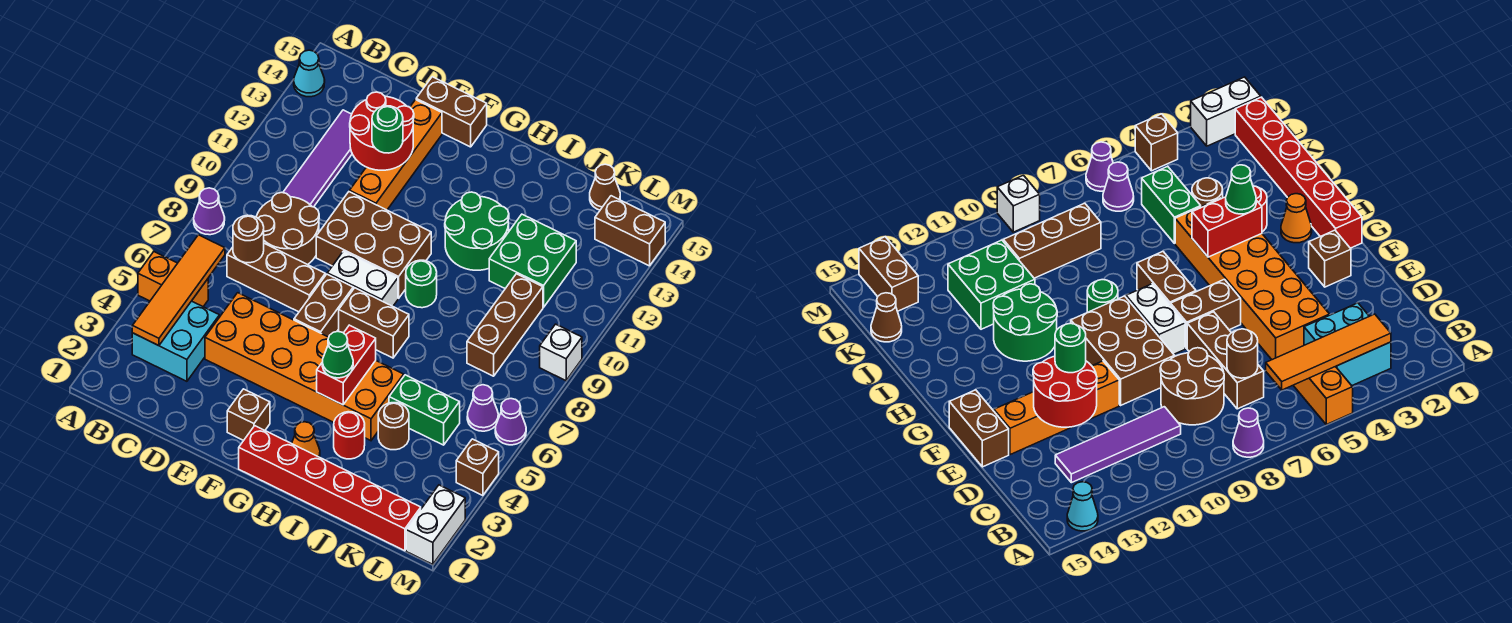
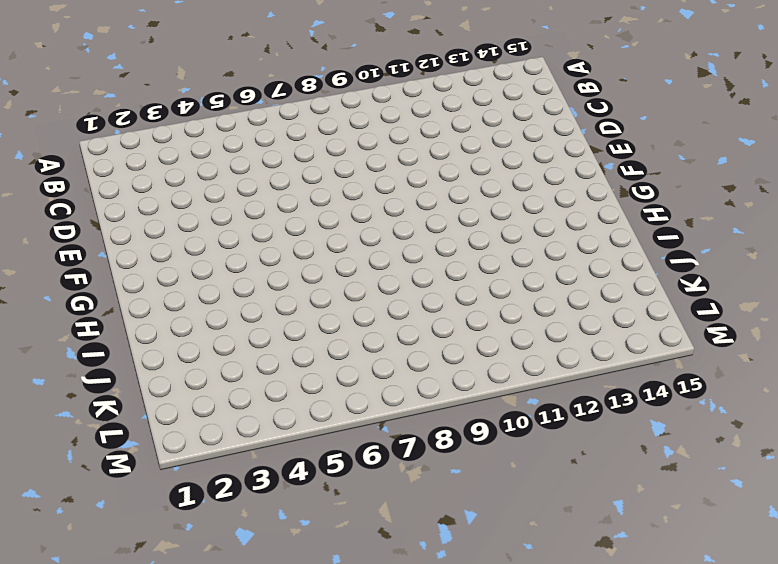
none -> orange 1x2 brick [138,252,208,307]
none -> purple 1x1 cone [194,188,225,235]
none -> cyan 1x1 cone [294,50,325,97]
none -> cyan 2x2 brick [132,301,219,381]

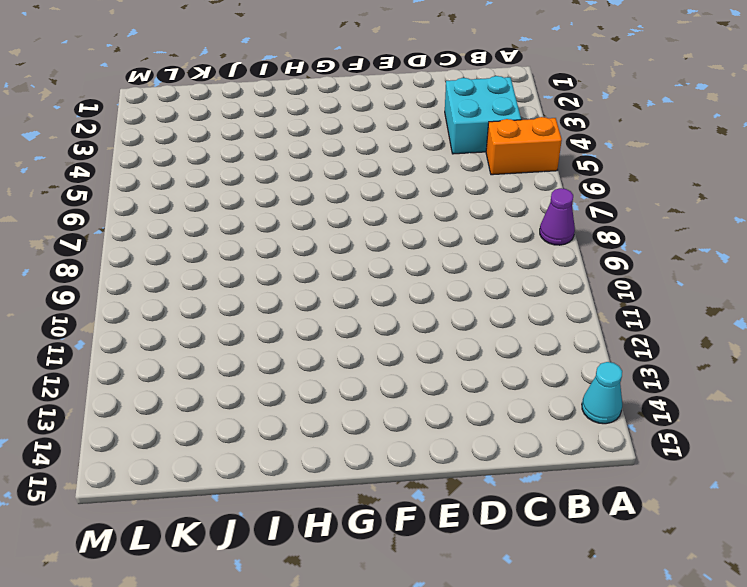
none -> brown 1x3 brick [227,243,325,312]
none -> brown 2x2 round brick [256,192,319,265]
none -> purple 1x4 tile [283,110,352,207]
none -> orange 2x6 brick [205,293,404,441]

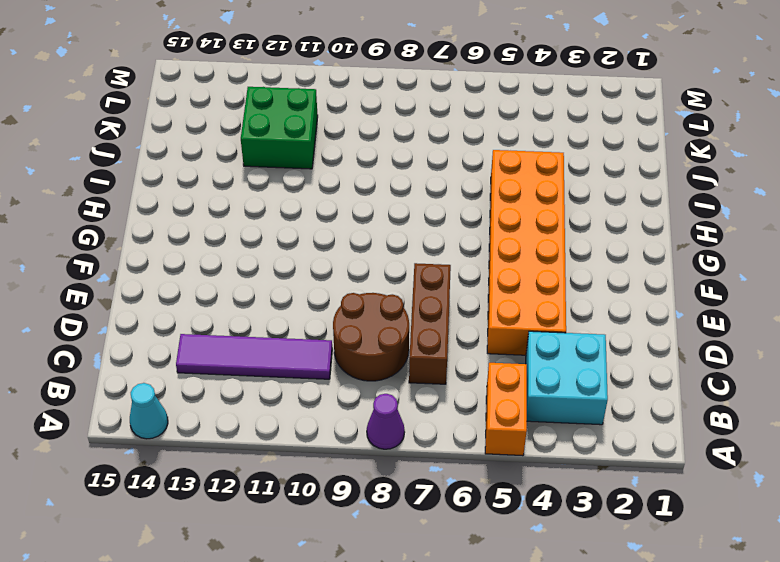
none -> brown 2x3 brick [316,192,431,298]
none -> orange 1x4 brick [350,100,442,210]
none -> brown 1x2 brick [416,77,487,147]
none -> brown 1x1 brick [227,389,270,441]

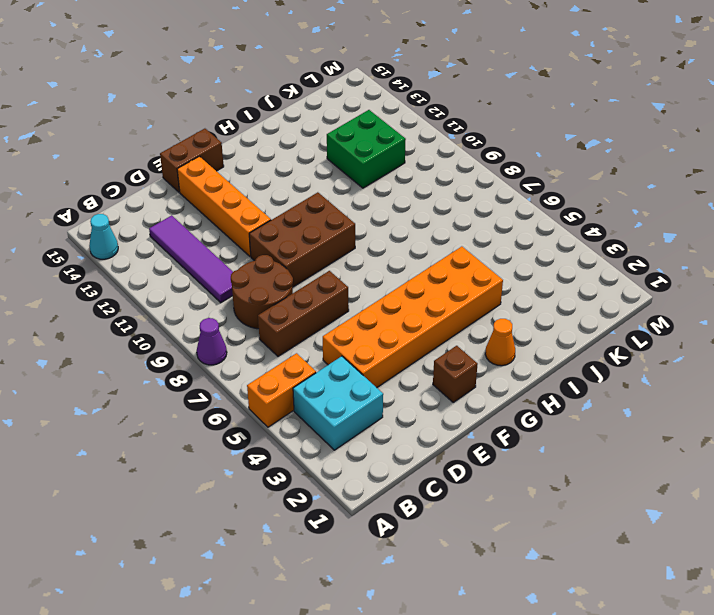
none -> brown 1x2 brick [294,274,353,337]
none -> white 1x2 brick [327,251,398,306]
none -> red 1x6 brick [239,426,421,551]
none -> brown 1x2 brick [339,288,409,358]

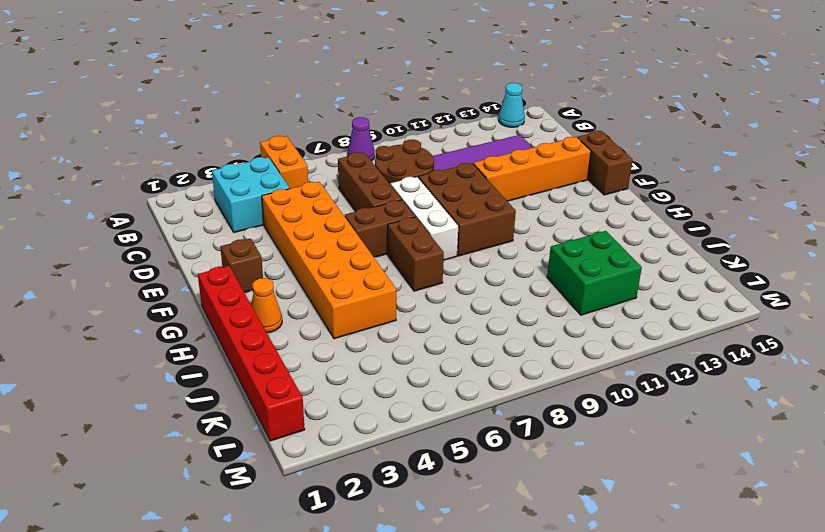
white 1x3 brick [390,177,459,260] -> white 1x2 brick [327,251,398,306]
none -> green 1x1 round brick [406,260,437,308]
none -> green 2x2 round brick [445,192,509,270]
none -> red 1x1 round brick [334,412,365,459]
none -> brown 1x1 round brick [378,403,409,450]

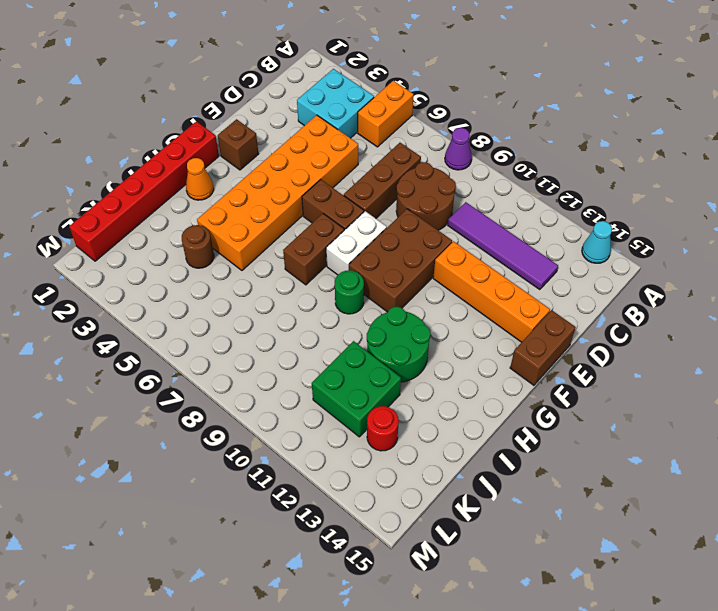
red 1x1 round brick [367,406,399,451] -> red 1x1 round brick moved to [334,412,365,459]
none -> green 1x2 brick [389,375,460,445]
none -> brown 1x3 brick [467,274,543,376]
none -> brown 1x1 cone [590,164,620,210]
none -> purple 1x1 cone [467,385,498,431]

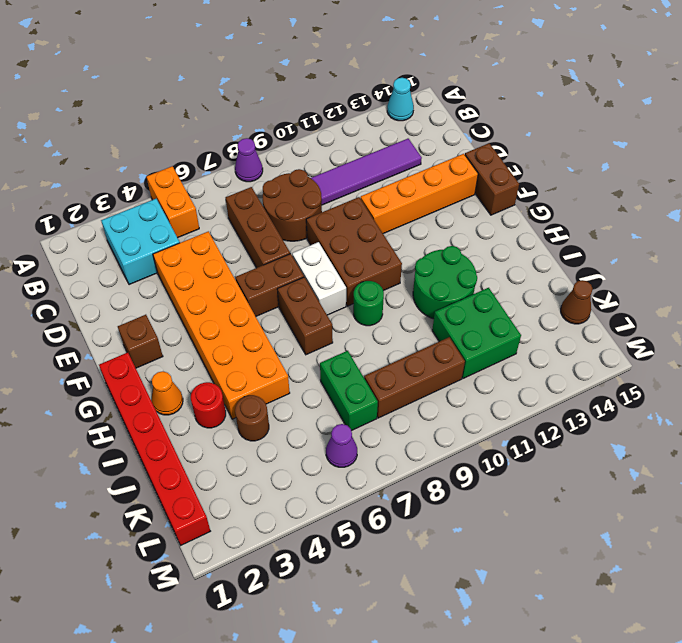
green 1x2 brick [320,351,378,431] -> green 1x2 brick moved to [389,375,460,445]
none -> brown 1x2 brick [595,196,665,266]
none -> white 1x2 brick [406,485,465,564]
none -> brown 1x1 brick [456,439,499,496]
none -> purple 1x1 cone [495,399,526,445]

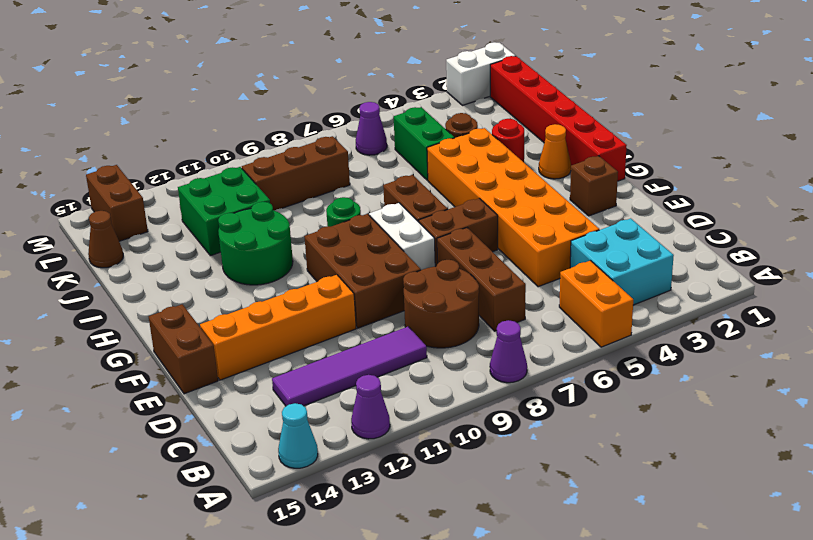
purple 1x1 cone [351,375,390,439] -> purple 1x1 cone moved to [495,399,526,445]
none -> brown 1x1 brick [456,439,499,496]
none -> white 1x1 brick [540,324,582,381]
none -> orange 1x4 tile [132,235,225,346]
none -> brown 1x1 round brick [233,215,264,263]

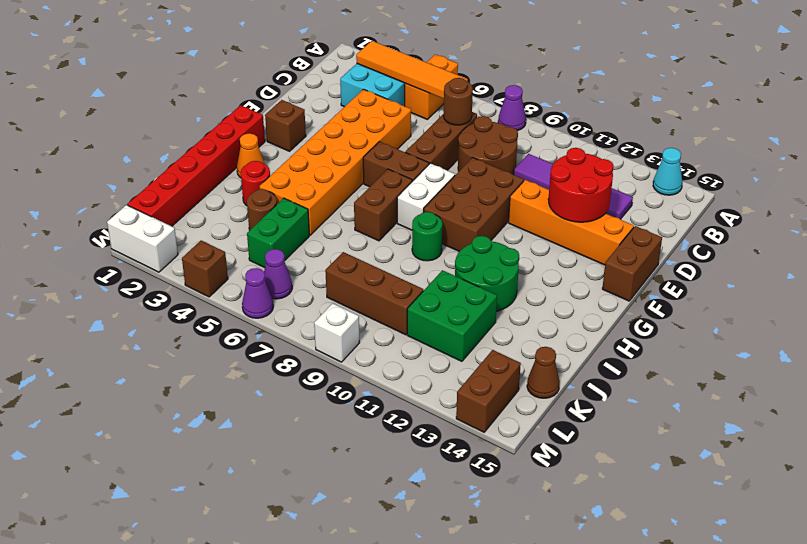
none -> red 1x2 brick [317,325,376,405]
none -> green 1x1 round brick [372,106,403,153]
none -> green 1x1 cone [322,331,353,378]

